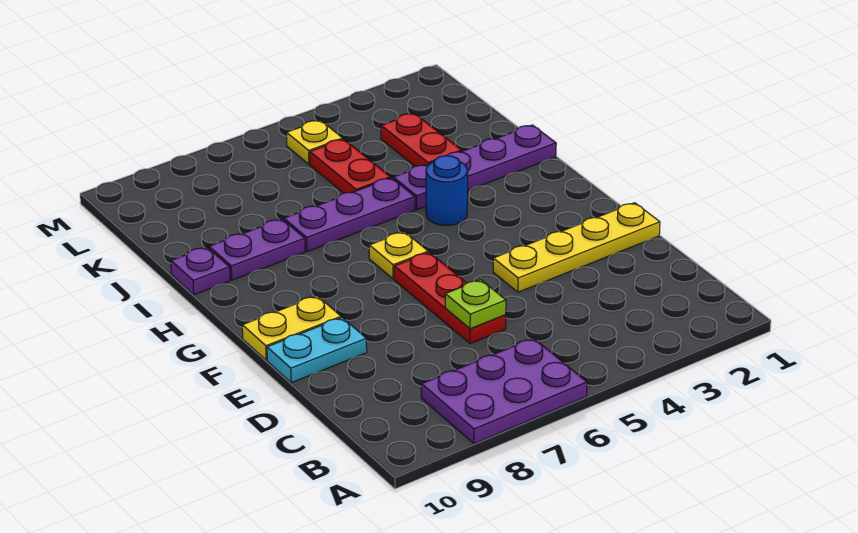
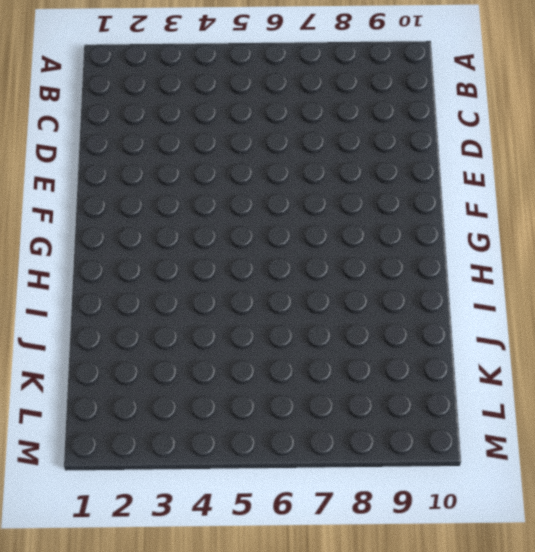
none -> purple 2x3 plate [421,338,587,444]
none -> red 1x3 plate [394,252,506,344]
none -> yellow 1x4 plate [493,203,660,292]

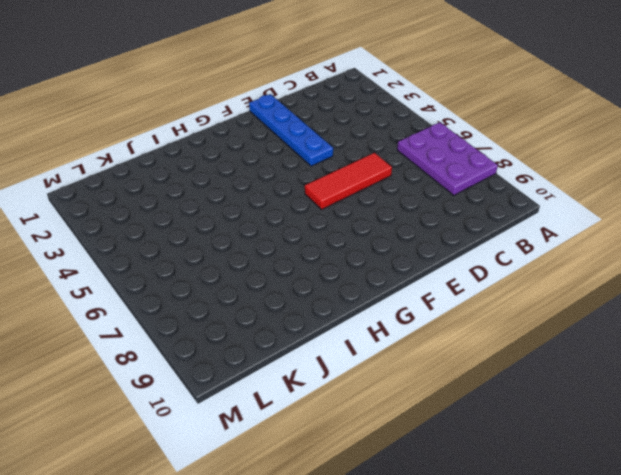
red 1x3 tile [305,153,392,209] -> red 1x3 plate [394,252,506,344]
blue 1x4 plate [249,94,333,166] -> yellow 1x4 plate [493,203,660,292]
none -> cyan 1x2 plate [267,318,367,383]
none -> yellow 1x2 plate [242,296,341,360]
none -> yellow 1x1 plate [369,232,428,279]

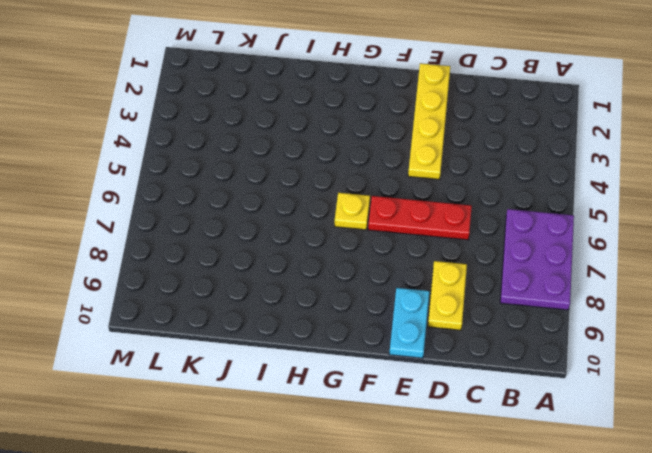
yellow 1x2 plate [428,261,467,330] -> yellow 1x2 plate moved to [242,296,341,360]
none -> blue 1x1 round brick [426,156,468,226]
none -> purple 1x4 plate [393,125,556,210]
none -> purple 1x3 plate [284,178,415,252]

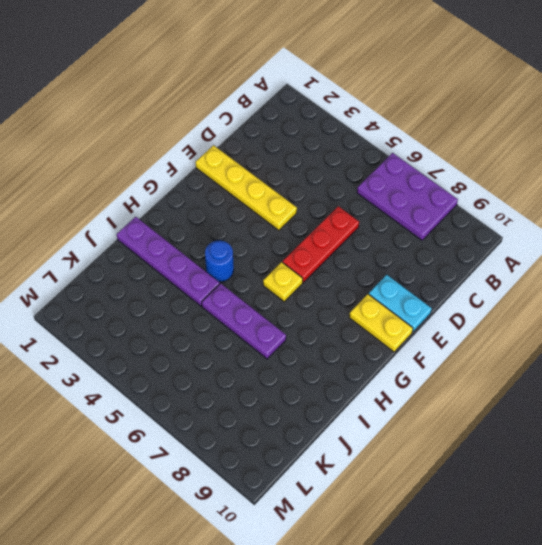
none -> purple 1x2 plate [209,219,305,280]
none -> purple 1x1 plate [171,247,230,295]
none -> red 1x2 plate [381,113,462,166]

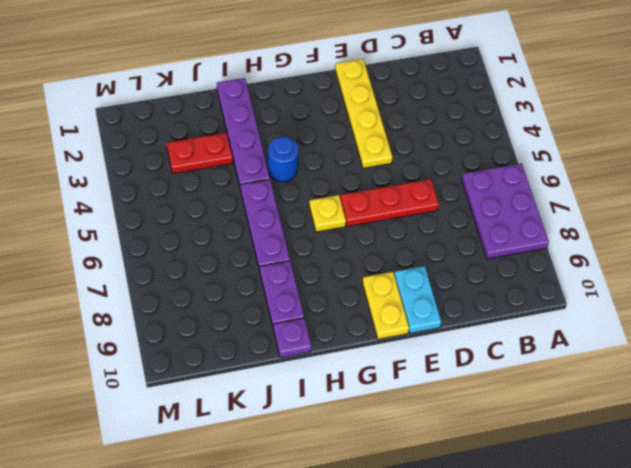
none -> red 1x2 plate [310,139,390,193]
none -> yellow 1x1 plate [287,120,343,164]
none -> lime 1x1 plate [445,280,506,329]

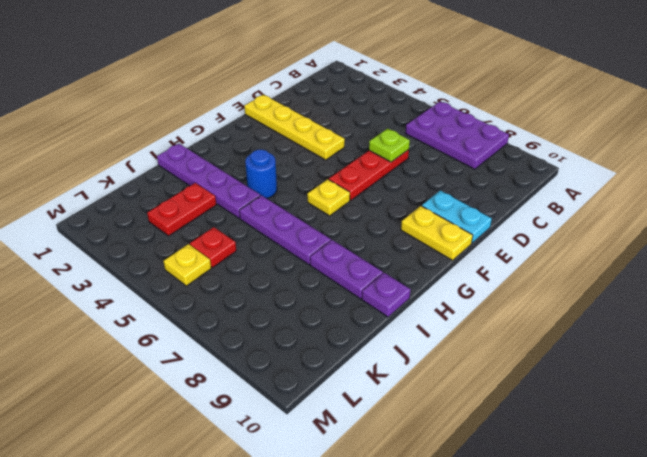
red 1x1 plate [190,227,236,268] -> red 1x2 plate [310,139,390,193]

